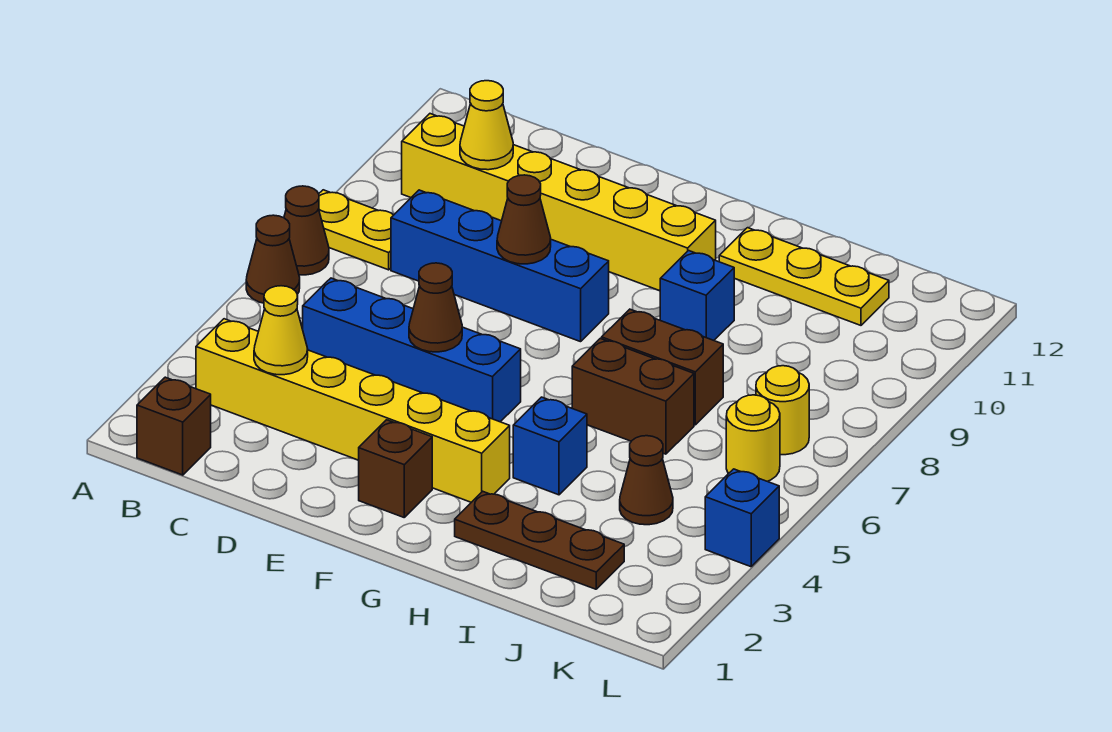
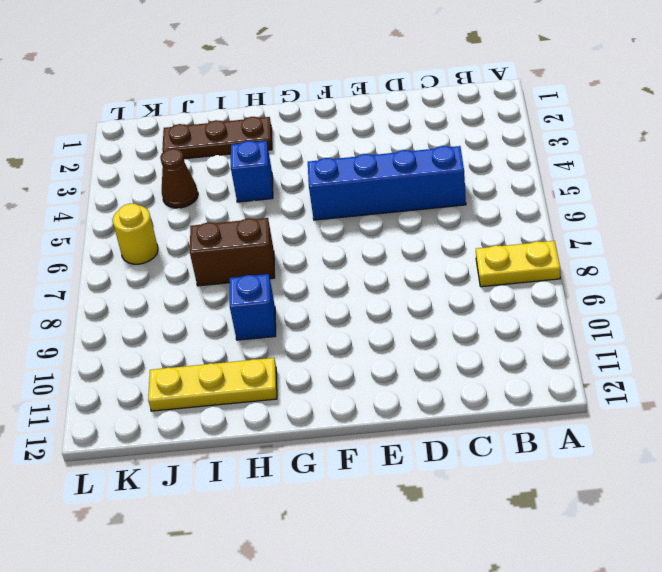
none -> brown 1x1 cone [246,215,300,303]
none -> brown 1x1 cone [284,186,329,275]
none -> brown 1x1 brick [137,377,211,475]

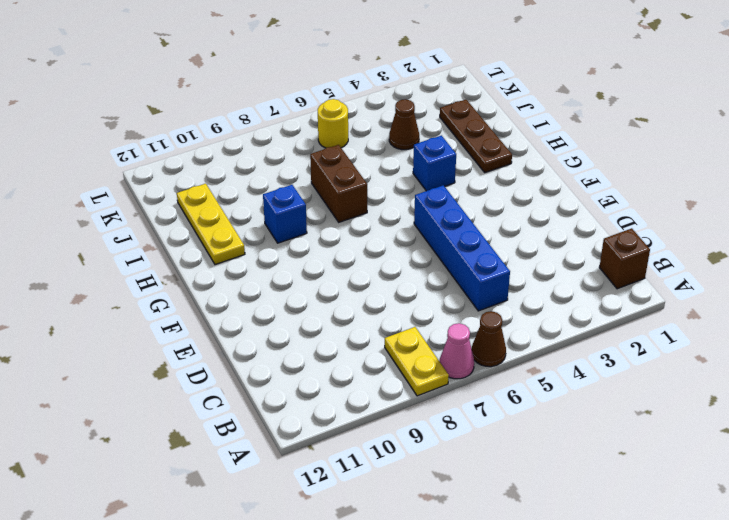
pink 1x1 cone [440,323,474,379] -> brown 1x1 cone [284,186,329,275]
none -> yellow 1x6 brick [196,319,510,502]
none -> yellow 1x6 brick [402,114,716,291]
none -> blue 1x4 brick [391,190,609,342]

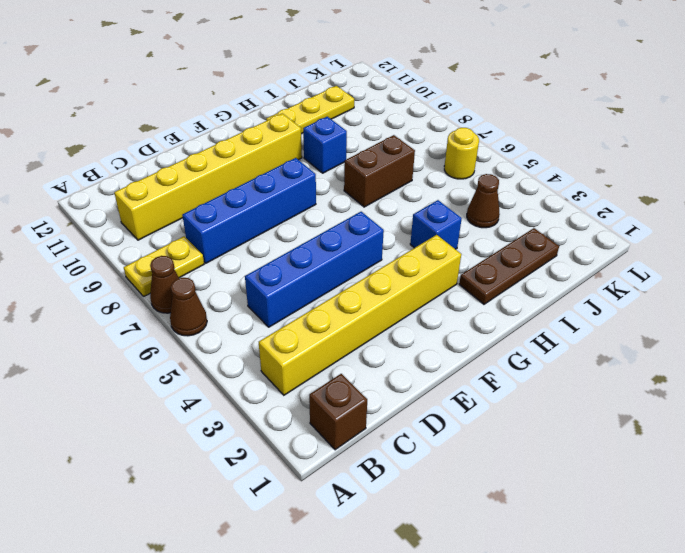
none -> brown 1x1 brick [358,420,432,517]
none -> brown 1x2 brick [572,338,694,454]
none -> yellow 1x1 round brick [756,366,809,455]

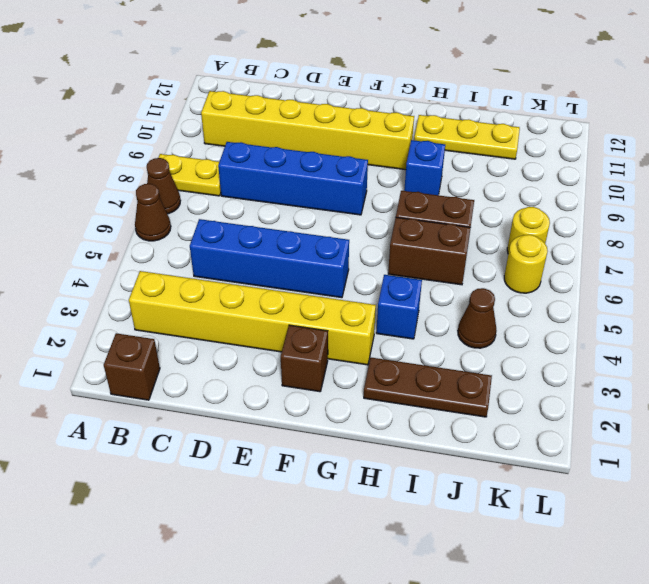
none -> blue 1x1 brick [705,469,779,567]
none -> yellow 1x1 cone [254,286,308,375]
none -> yellow 1x1 cone [460,81,513,170]

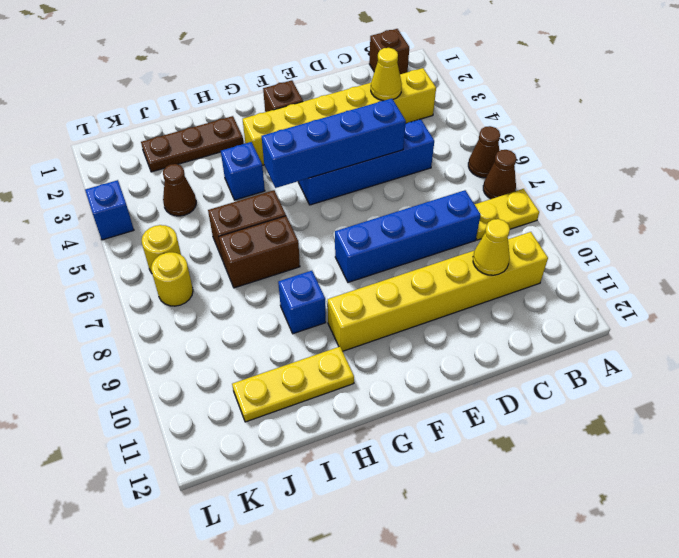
blue 1x4 brick [262,99,406,188] -> brown 1x1 cone [409,263,462,352]
none -> brown 1x1 cone [497,175,551,264]

